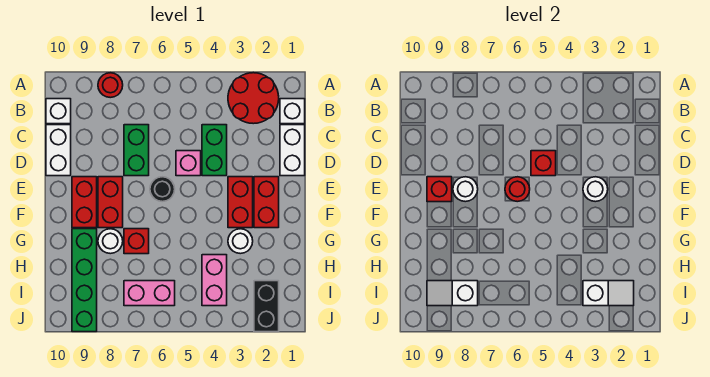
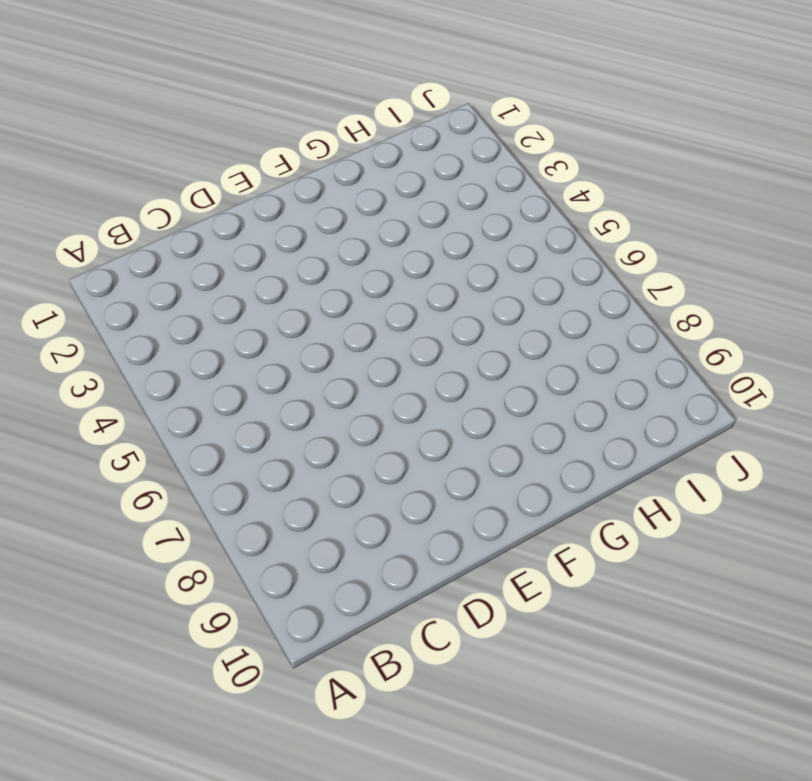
none -> red 2x2 round brick [228,73,279,124]
none -> red 1x1 round brick [98,73,123,98]
none -> white 1x1 brick [280,99,305,124]

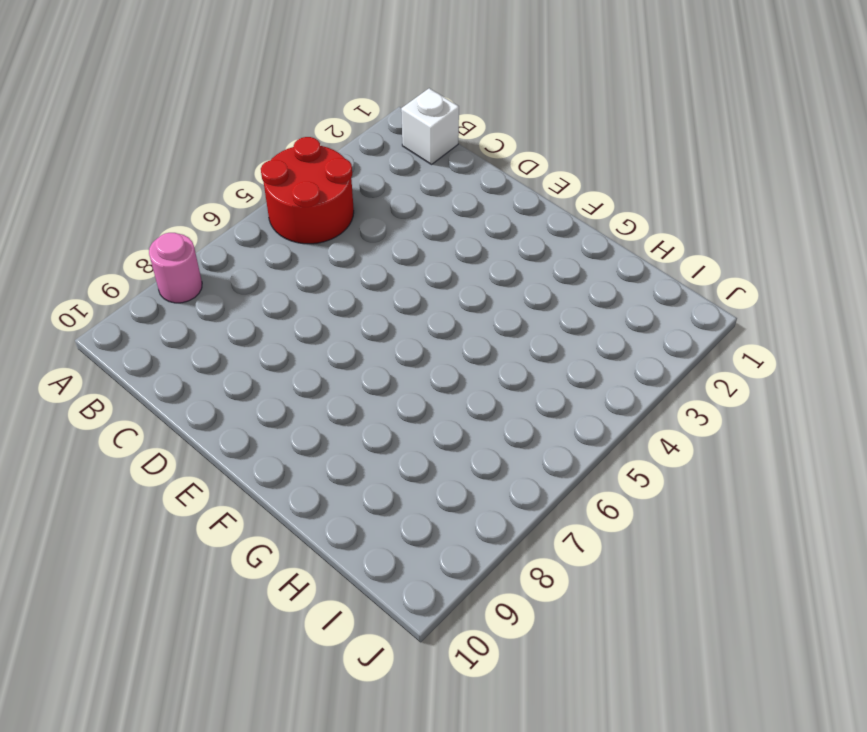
red 2x2 round brick [261,137,354,244] -> red 2x2 round brick moved to [228,73,279,124]
pink 1x1 round brick [149,233,202,303] -> red 1x1 round brick [98,73,123,98]
none -> white 1x1 brick [46,99,71,124]
none -> white 1x2 brick [280,125,305,176]
none -> green 1x2 brick [202,125,227,176]

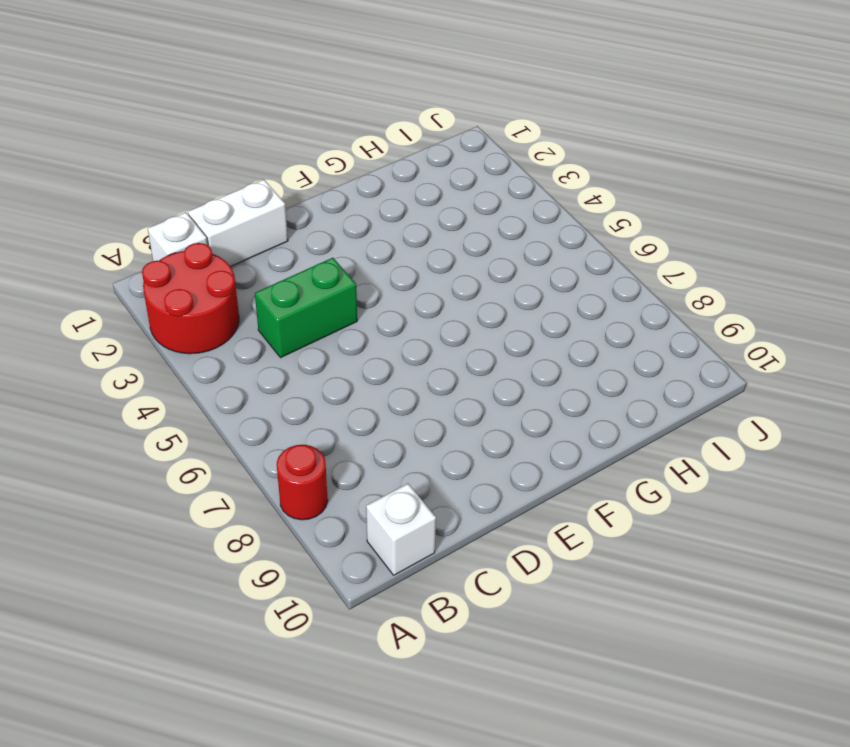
none -> green 1x2 brick [124,125,149,176]
none -> white 1x2 brick [46,125,71,176]
none -> pink 1x1 brick [176,151,201,176]

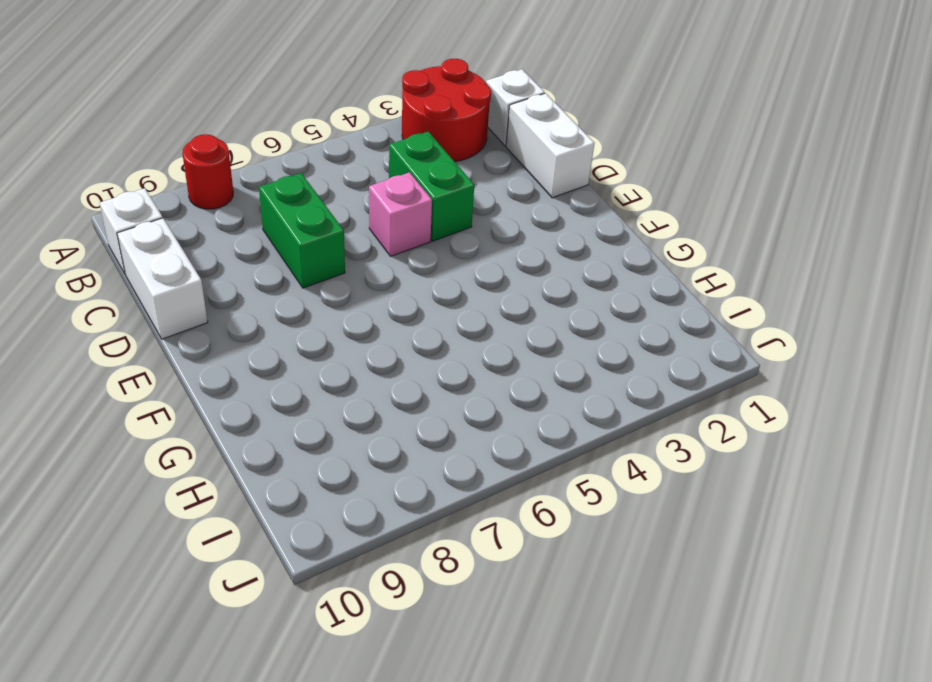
none -> red 1x2 brick [254,177,279,228]
none -> red 1x2 brick [228,177,253,228]
none -> black 1x1 round brick [150,177,175,202]

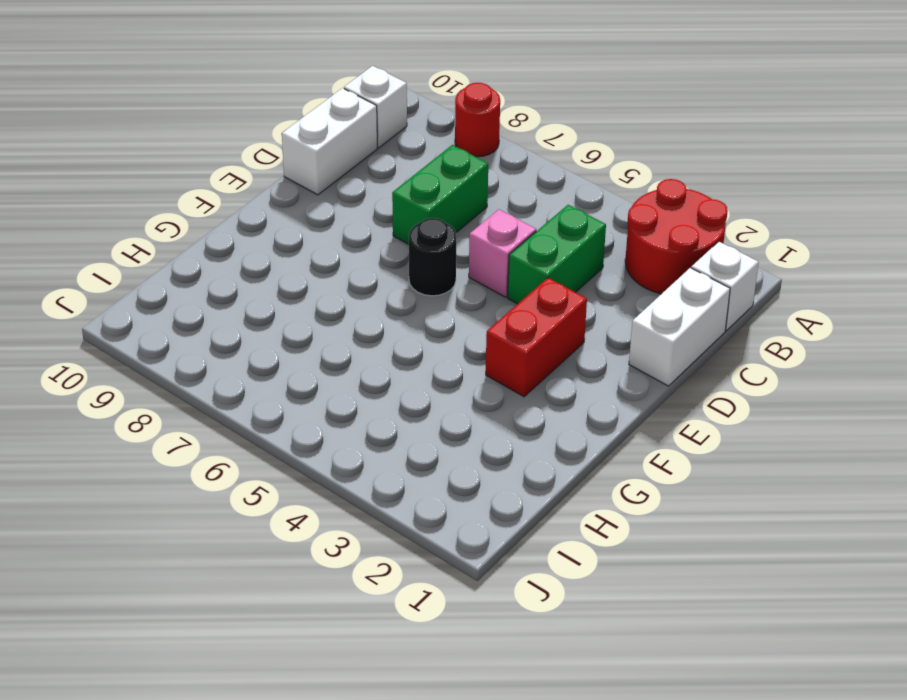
none -> red 1x2 brick [254,177,279,228]
none -> red 1x2 brick [98,177,123,228]
none -> red 1x2 brick [72,177,97,228]

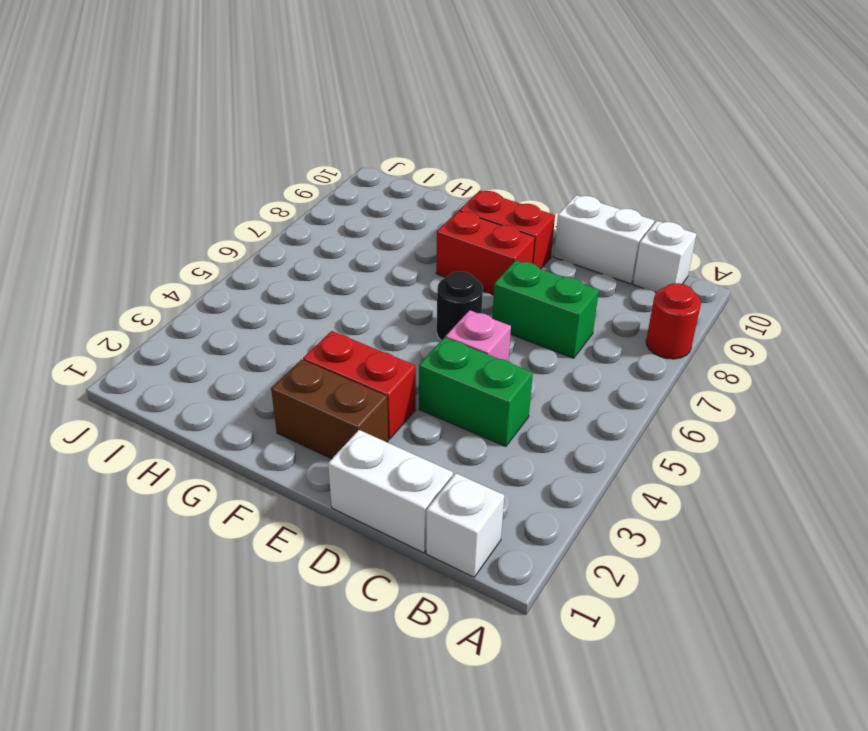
brown 1x2 brick [271,359,388,459] -> red 1x2 brick [254,177,279,228]
none -> red 2x2 round brick [228,73,279,124]
none -> white 1x1 round brick [228,229,253,254]
none -> red 1x1 brick [124,229,149,254]

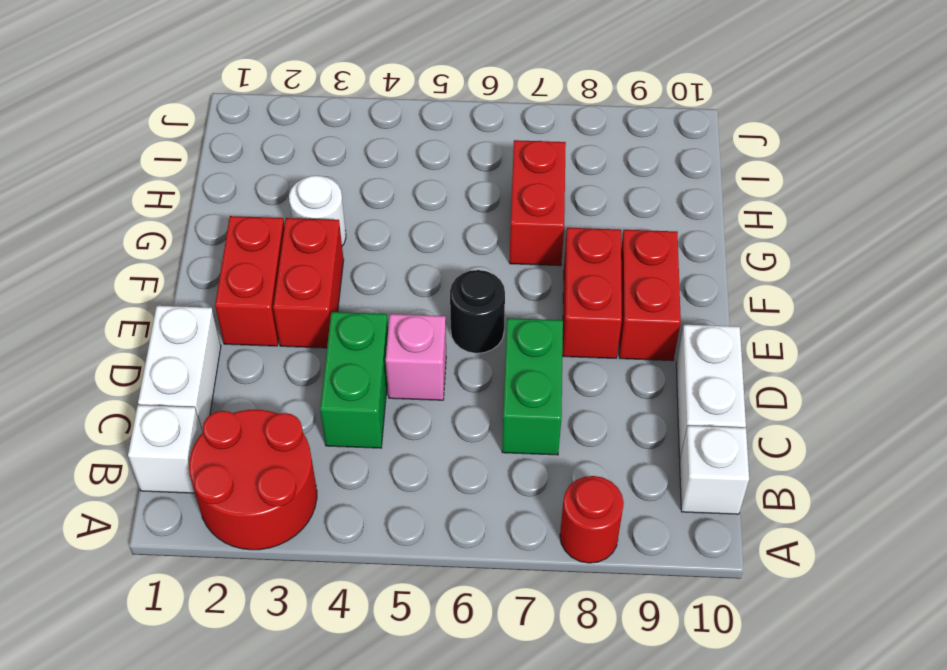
red 1x2 brick [509,140,566,266] -> red 1x1 brick [124,229,149,254]
none -> white 1x1 round brick [98,229,123,254]
none -> green 1x4 brick [72,229,97,332]
none -> pink 1x2 brick [202,255,227,306]

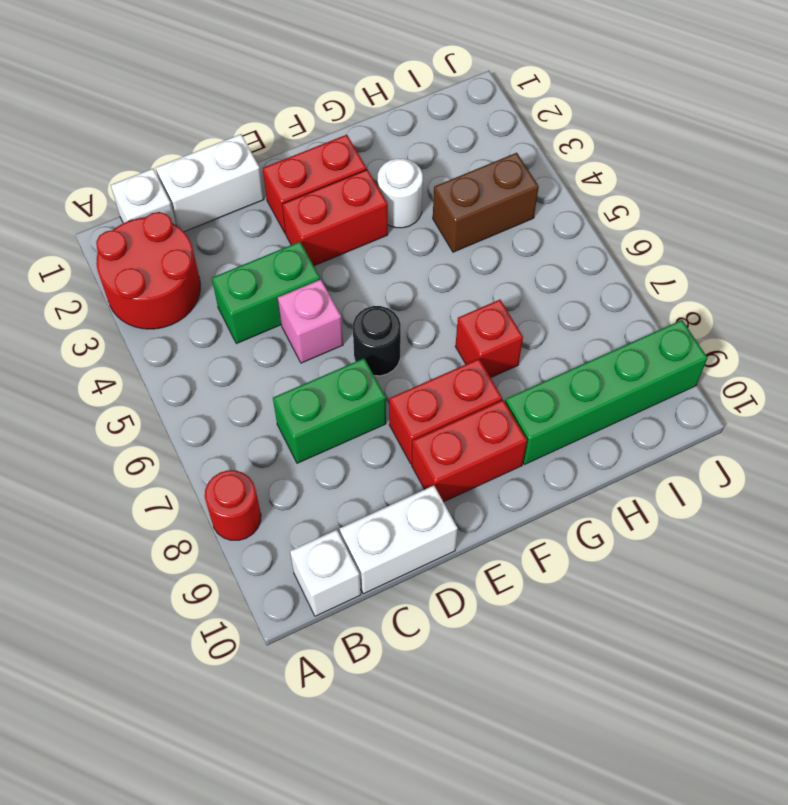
brown 1x2 brick [433,153,539,252] -> pink 1x2 brick [202,255,227,306]
none -> white 1x1 round brick [98,229,123,254]
none -> black 1x2 brick [254,281,279,332]
none -> pink 1x2 brick [124,281,175,306]

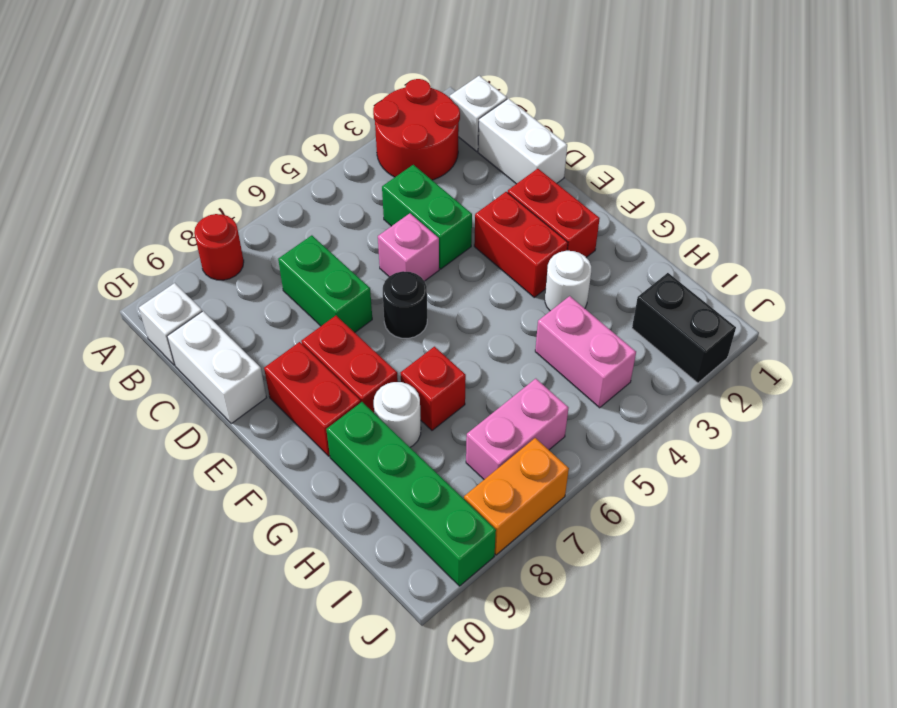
orange 1x2 brick [464,438,569,555] -> none
none -> red 1x1 brick [531,151,556,176]
none -> white 1x1 round brick [583,177,608,202]
none -> red 1x1 round brick [505,177,530,202]

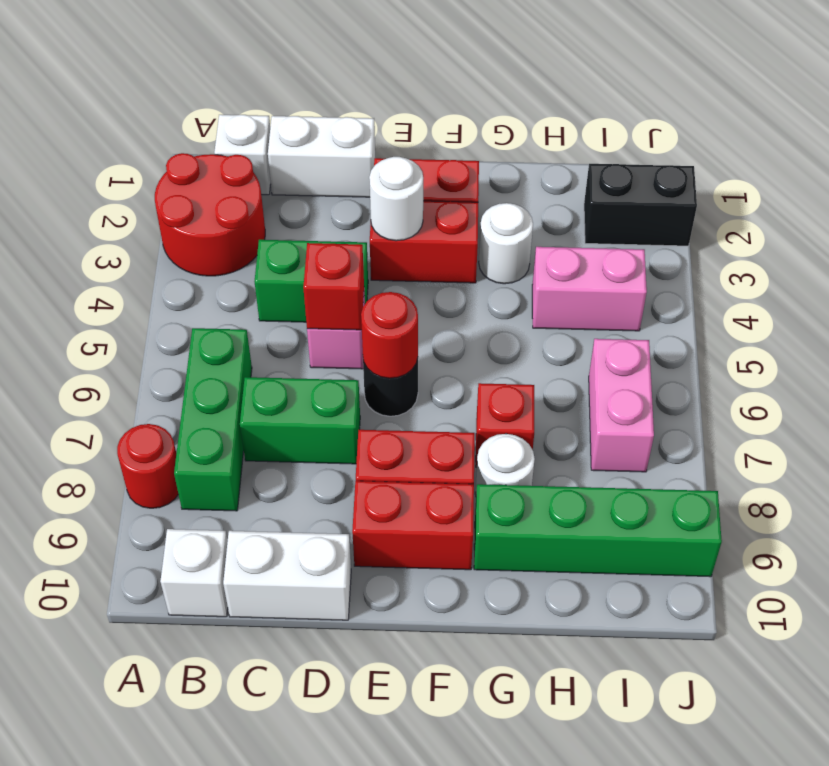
green 1x3 brick [174,328,252,511] -> none
none -> white 1x1 round brick [453,177,478,202]
none -> red 1x1 brick [427,177,452,202]
none -> white 1x2 slope [583,281,634,306]

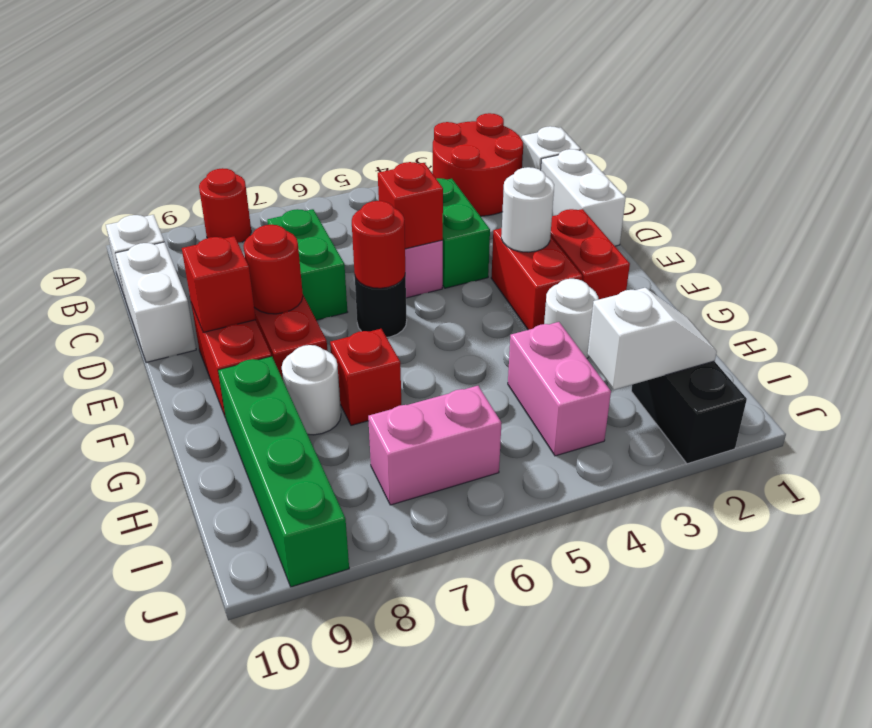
red 1x1 round brick [243,225,303,314] -> white 1x1 round brick [453,177,478,202]
none -> white 1x2 slope [427,281,478,306]

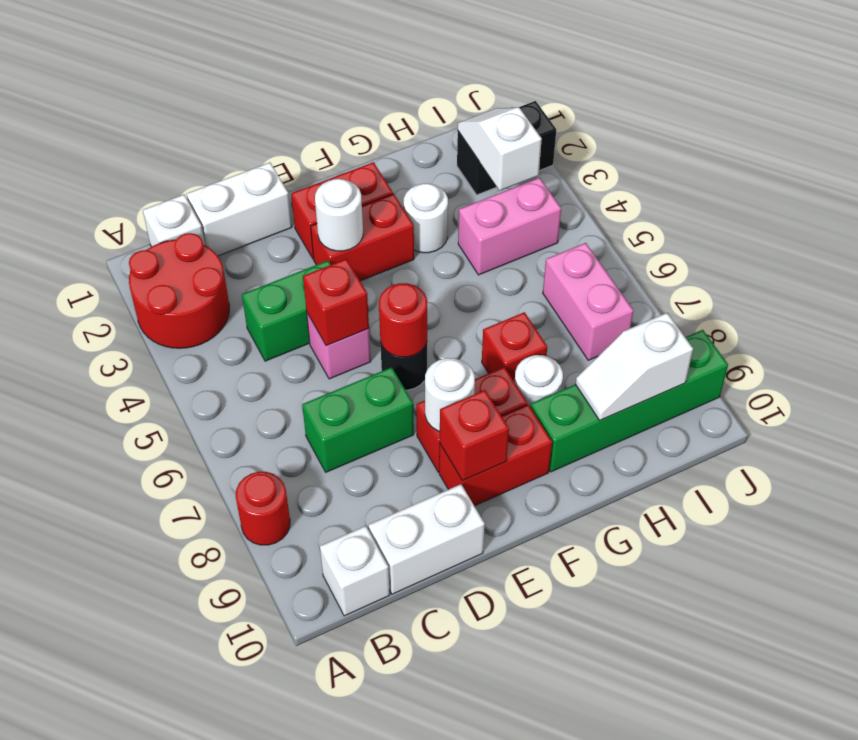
white 1x2 slope [575,313,693,420] -> white 1x2 slope turned to [427,281,478,306]

